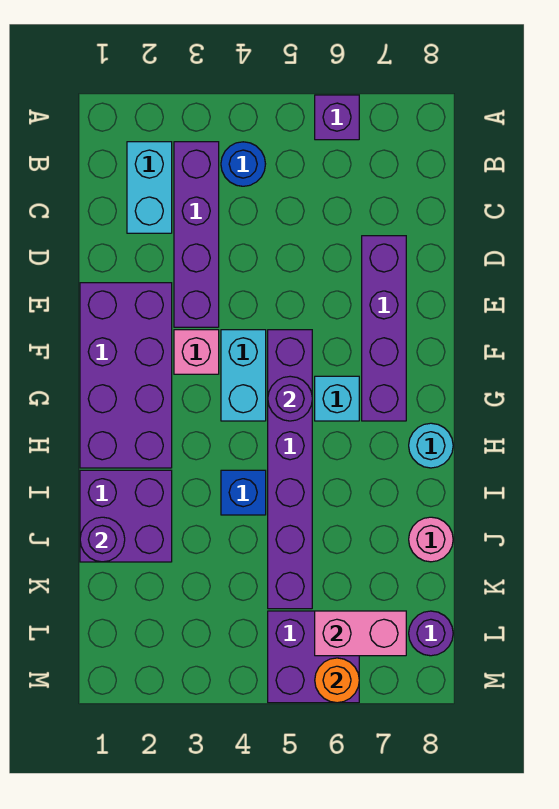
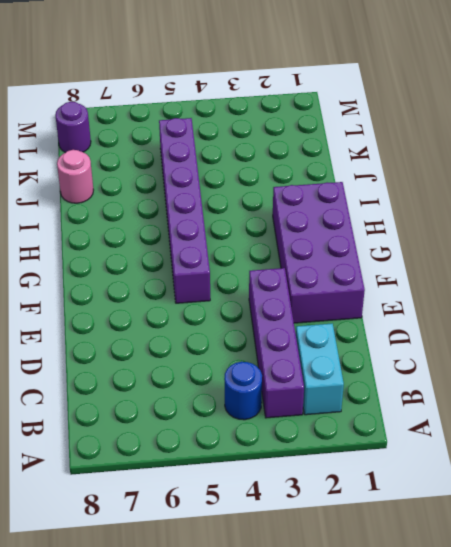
none -> purple 1x1 brick [315,95,359,140]
none -> purple 1x4 brick [362,236,406,421]
none -> pink 1x1 brick [174,330,219,374]

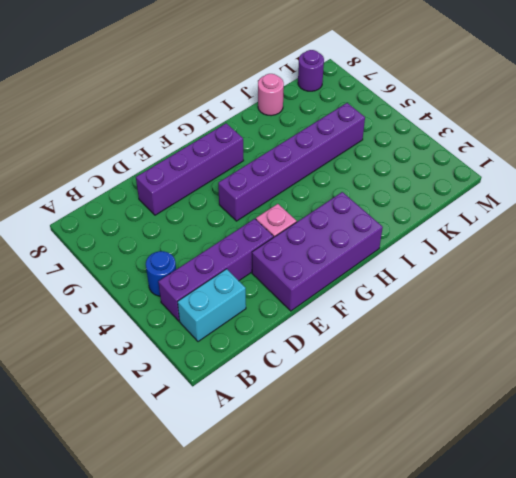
none -> purple 1x1 brick [315,95,359,140]
none -> cyan 1x2 brick [221,330,266,421]
none -> cyan 1x1 brick [315,376,359,421]

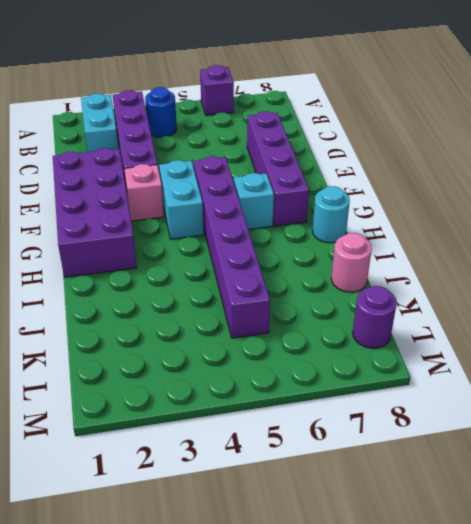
none -> purple 2x2 brick [80,470,172,562]
none -> blue 1x1 brick [221,470,266,515]
none -> purple 2x2 brick [268,611,359,703]

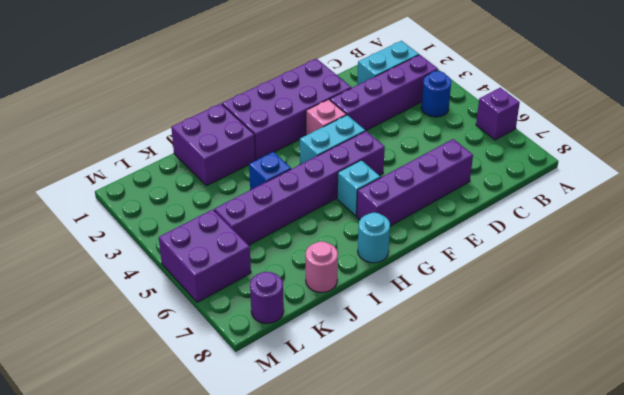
none -> purple 1x1 round brick [268,376,312,421]
none -> purple 1x1 round brick [80,517,125,562]
none -> pink 1x2 brick [315,611,406,656]

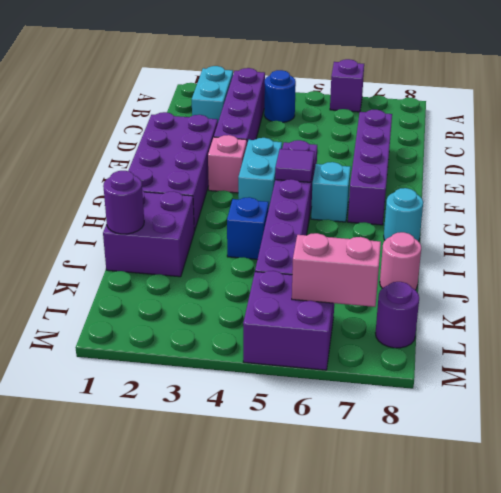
purple 1x1 tile [275,149,314,182] -> purple 1x1 round brick [268,376,312,421]
none -> orange 1x1 round brick [315,658,359,703]

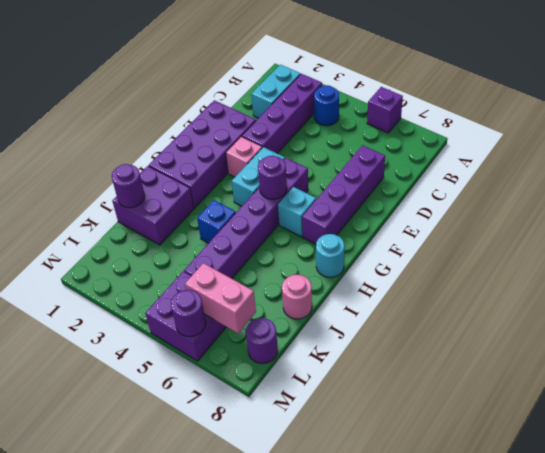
purple 1x1 round brick [171,290,206,337] -> orange 1x1 round brick [315,658,359,703]

